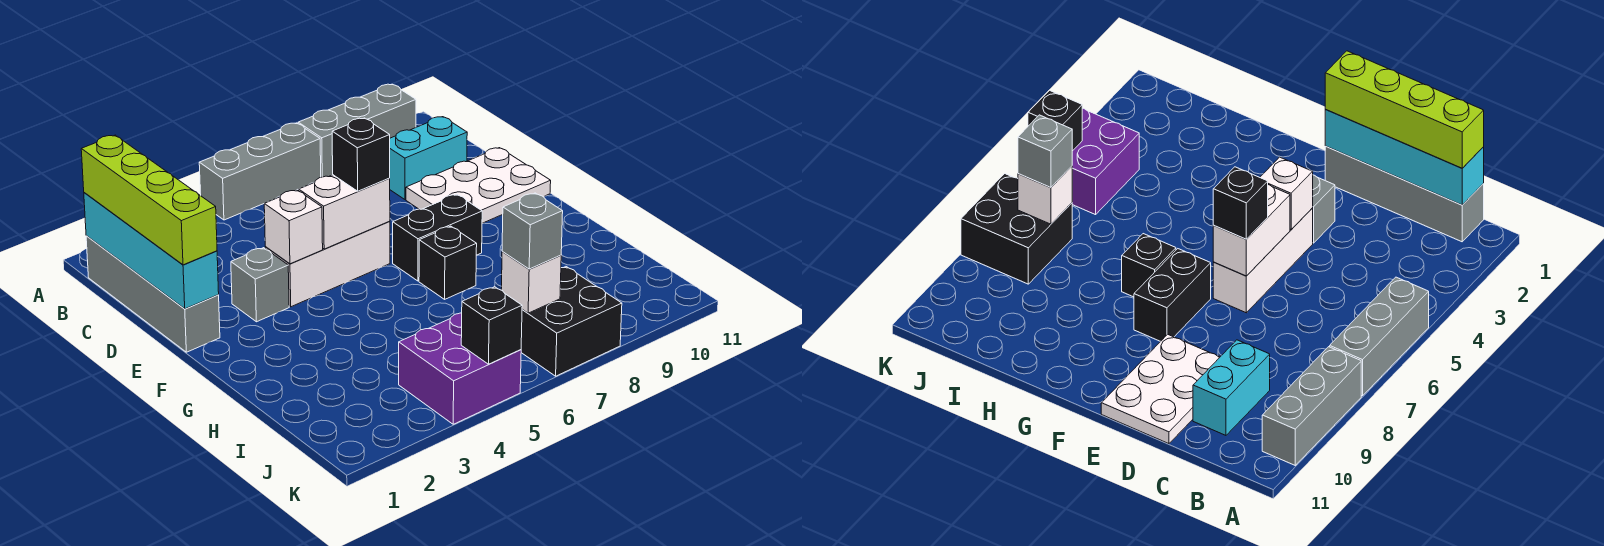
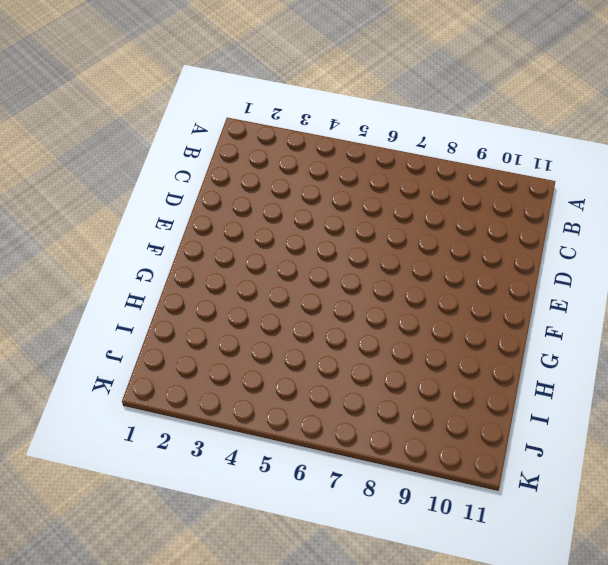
none -> grey 1x3 brick [199,123,321,220]
none -> grey 1x3 brick [298,84,416,177]
none -> grey 1x4 brick [86,236,220,352]

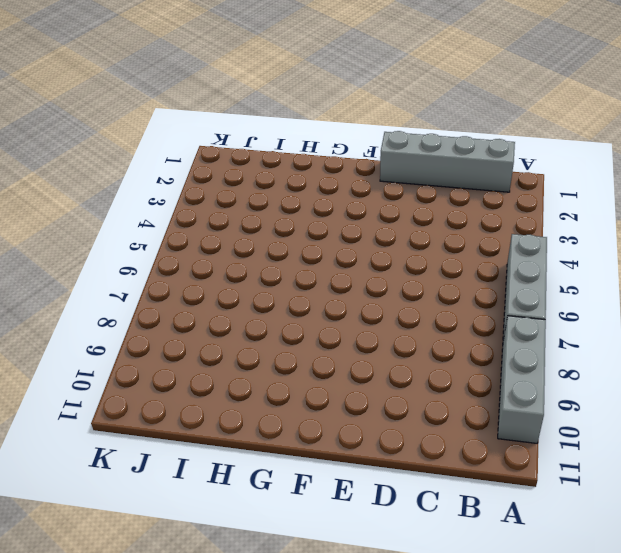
none -> cyan 1x2 brick [389,117,467,199]
none -> white 2x3 plate [406,148,551,223]
none -> grey 1x1 brick [231,248,289,322]

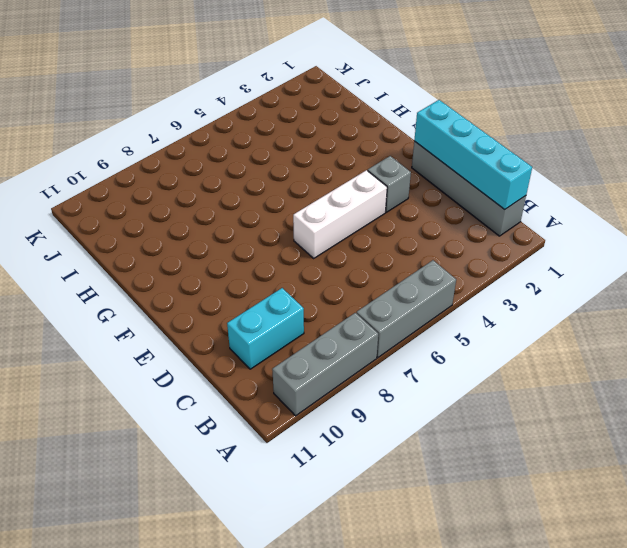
none -> white 2x3 plate [406,148,551,223]
none -> black 1x2 brick [393,194,482,281]
none -> black 1x1 brick [419,226,477,299]

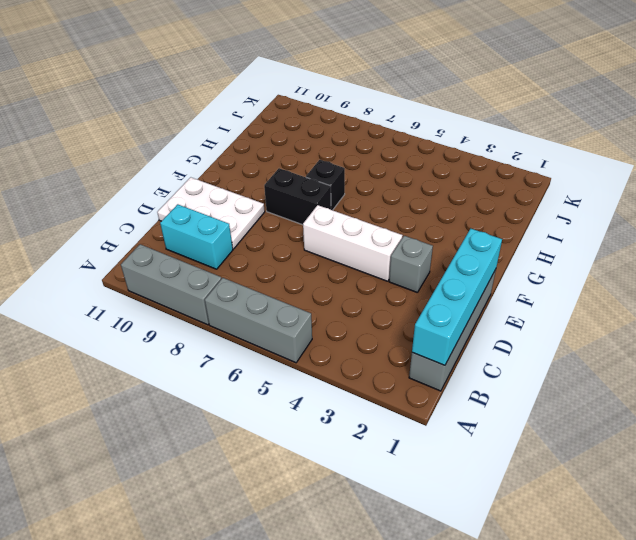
none -> purple 2x2 brick [399,313,521,424]
none -> black 2x2 brick [521,267,622,376]
none -> white 1x1 brick [264,190,323,264]

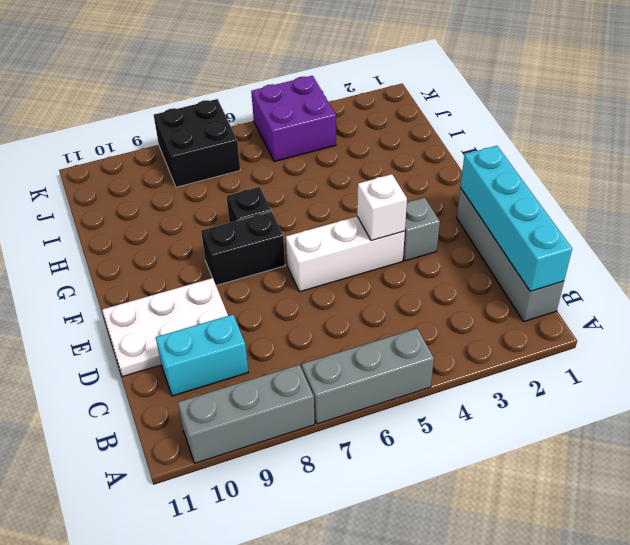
none -> white 1x2 brick [299,175,390,249]
none -> white 1x1 brick [501,251,561,313]
none -> black 1x1 brick [461,287,522,364]

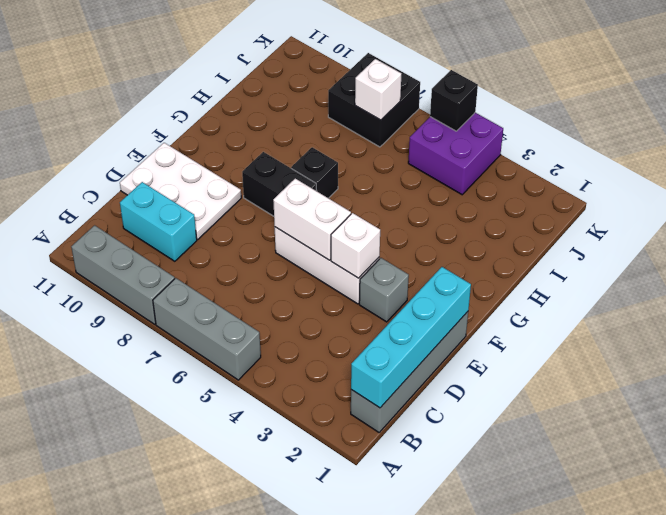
none -> lime 1x4 brick [81,135,217,265]
none -> black 1x1 brick [332,118,390,191]
none -> grey 1x1 brick [502,193,563,269]

